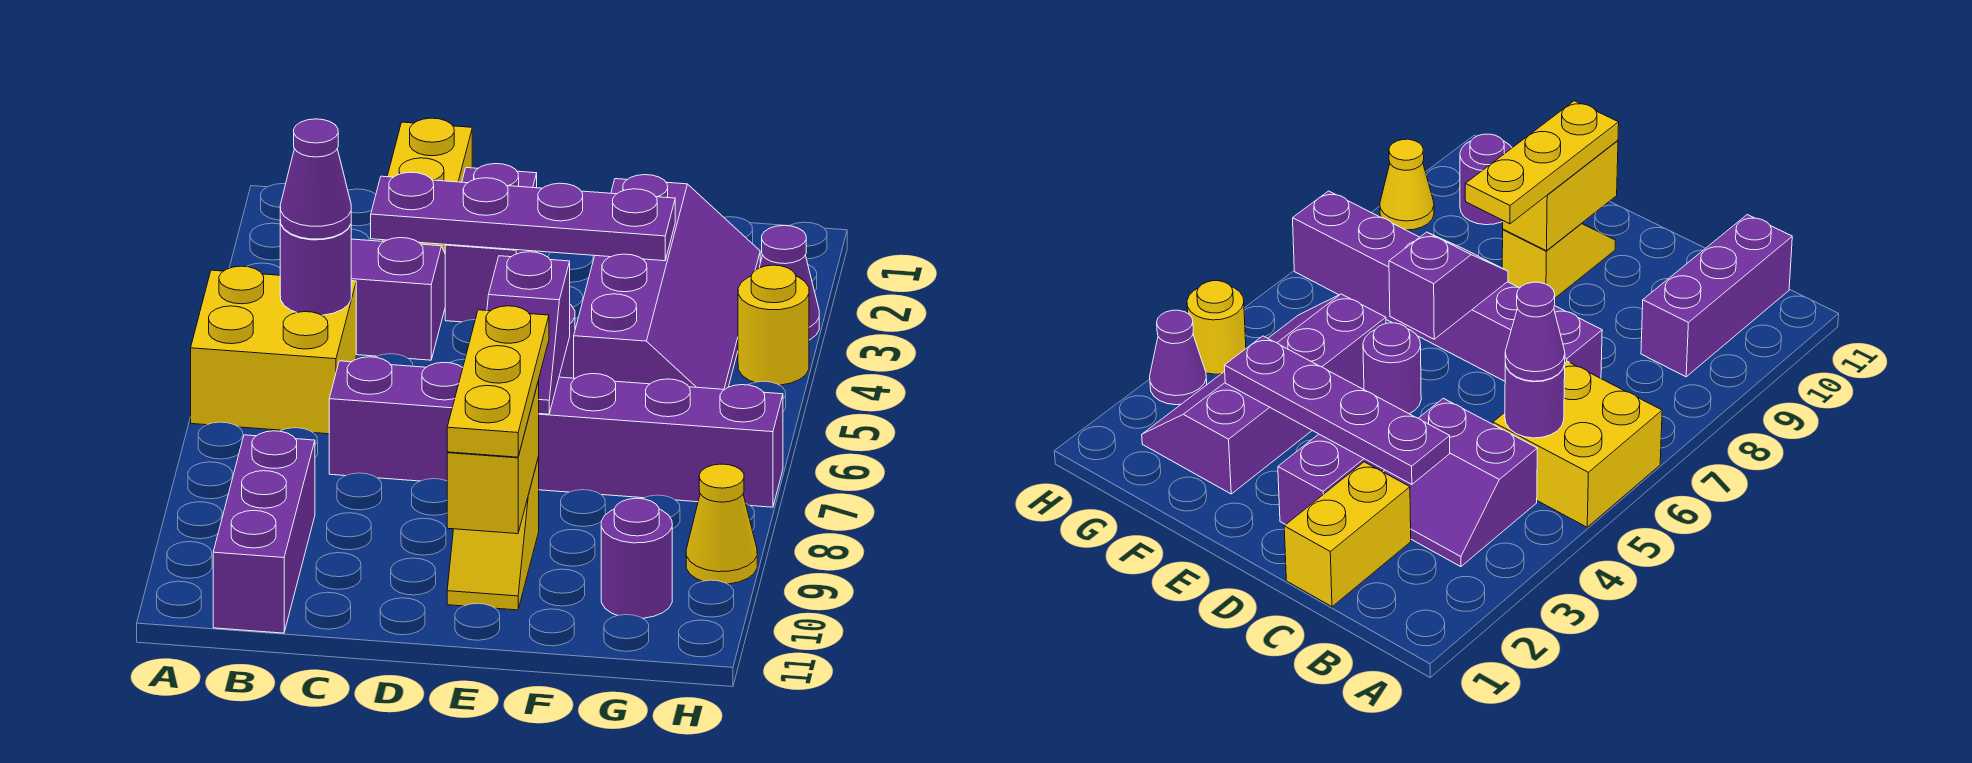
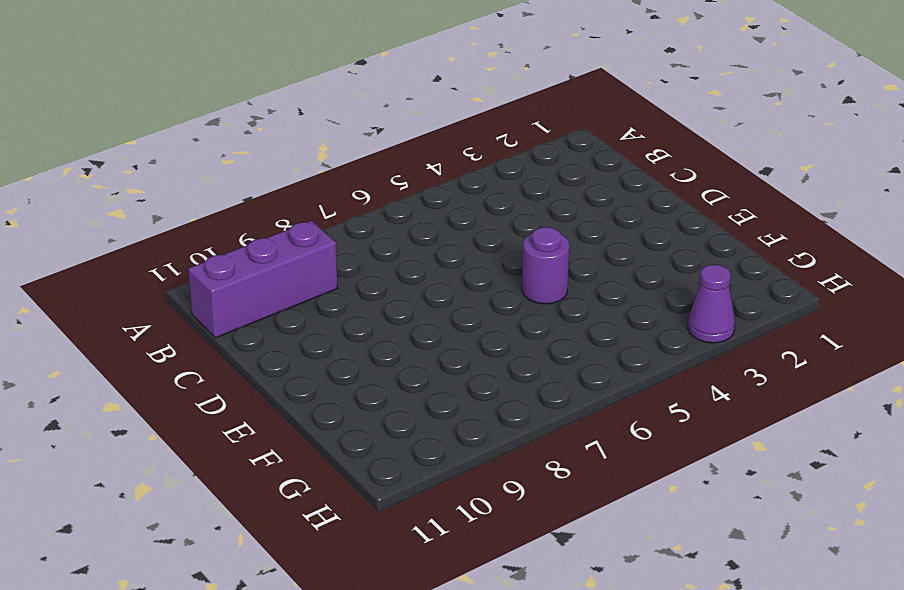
none -> yellow 2x2 brick [191,266,356,434]
none -> purple 2x2 slope [351,238,445,360]
none -> yellow 1x2 brick [381,118,472,253]

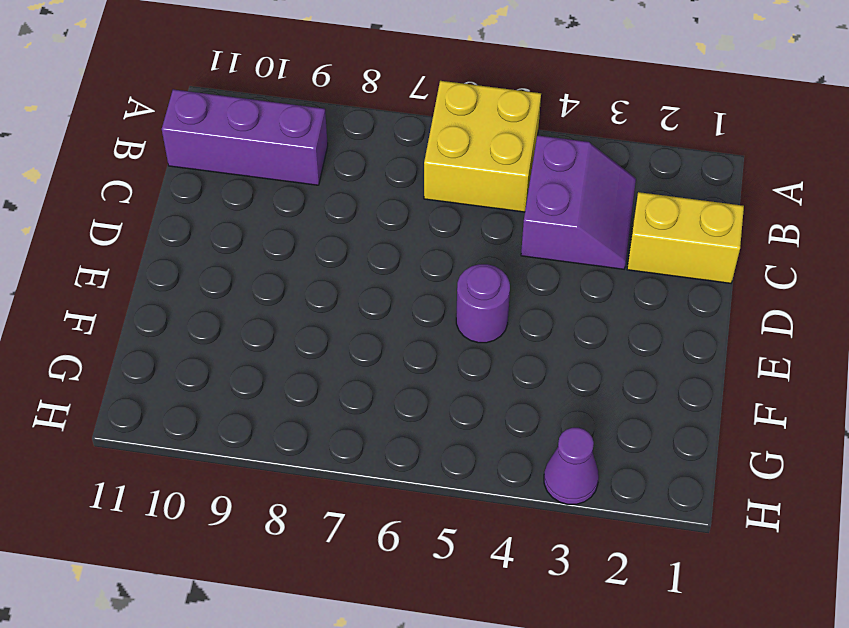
none -> purple 1x6 brick [329,357,783,507]
none -> purple 1x2 brick [445,164,537,322]
none -> yellow 1x2 slope [447,457,539,610]

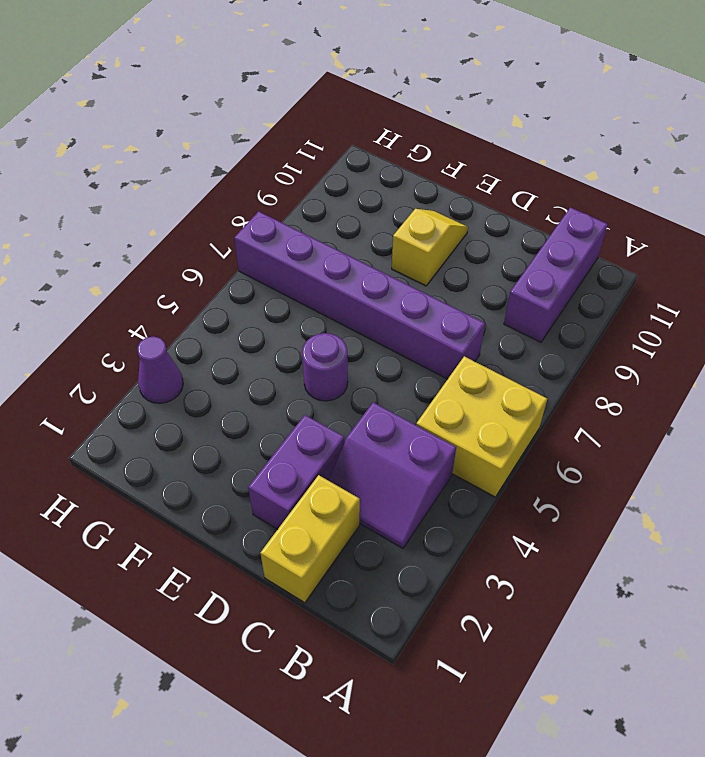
none -> purple 2x4 slope [574,175,760,389]
none -> purple 1x1 round brick [601,498,672,618]
none -> yellow 1x1 round brick [738,265,809,385]

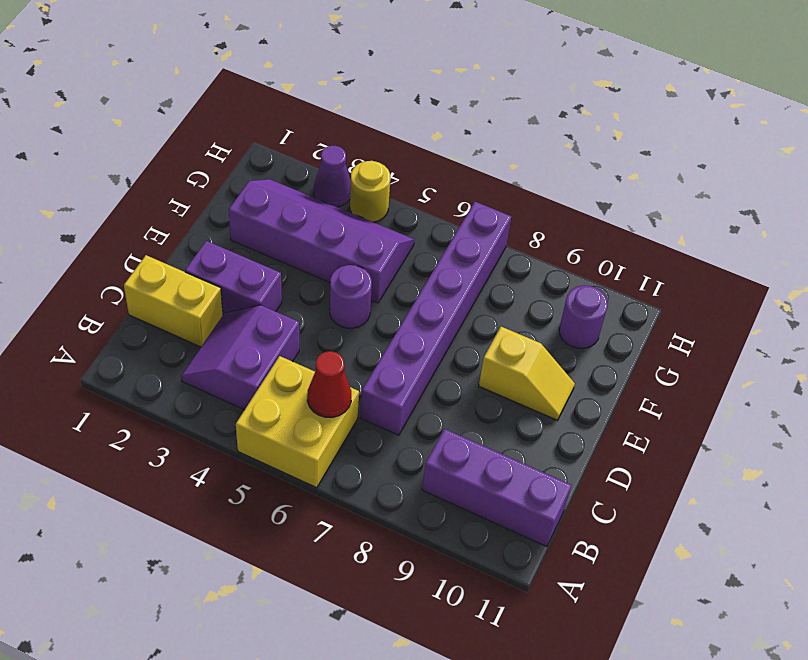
red 1x1 cone [307,351,351,417] -> none
none -> yellow 1x1 cone [686,464,757,584]
none -> purple 1x1 round brick [280,220,351,315]
none -> purple 1x4 plate [371,172,675,261]

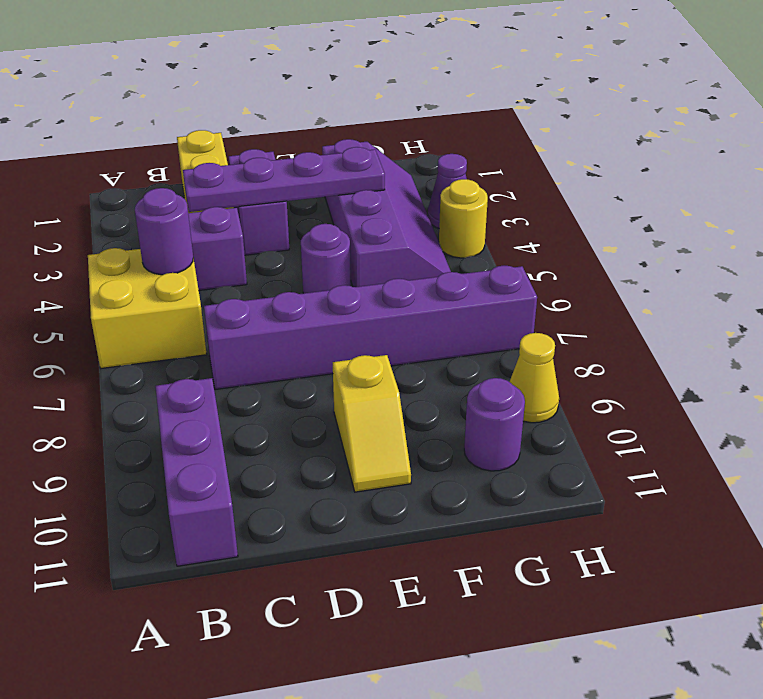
none -> purple 1x2 slope [487,252,570,414]
none -> yellow 1x2 brick [447,381,539,534]
none -> purple 1x1 cone [280,119,351,239]

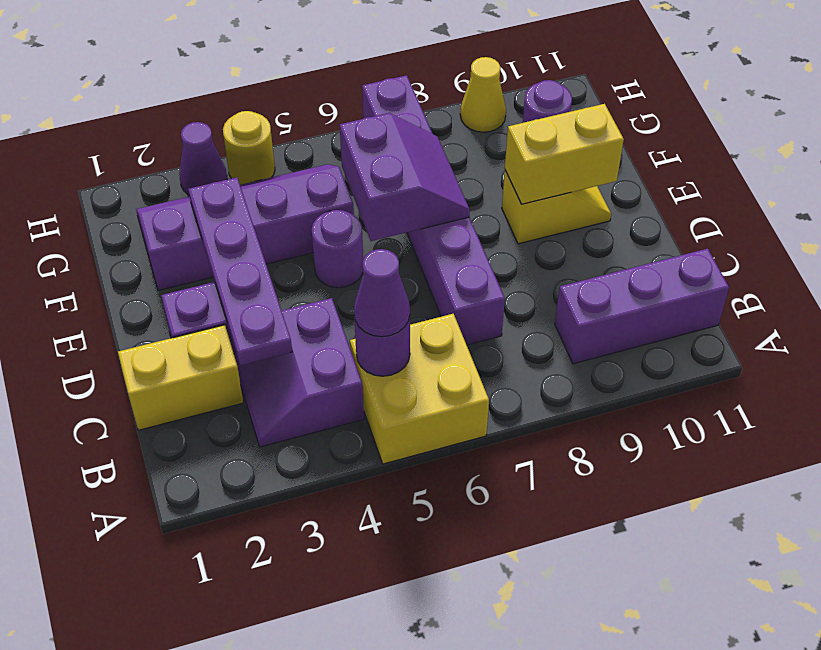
purple 2x2 slope [340,113,470,241] -> purple 1x2 slope [487,252,570,414]
none -> yellow 1x3 plate [447,306,549,457]

